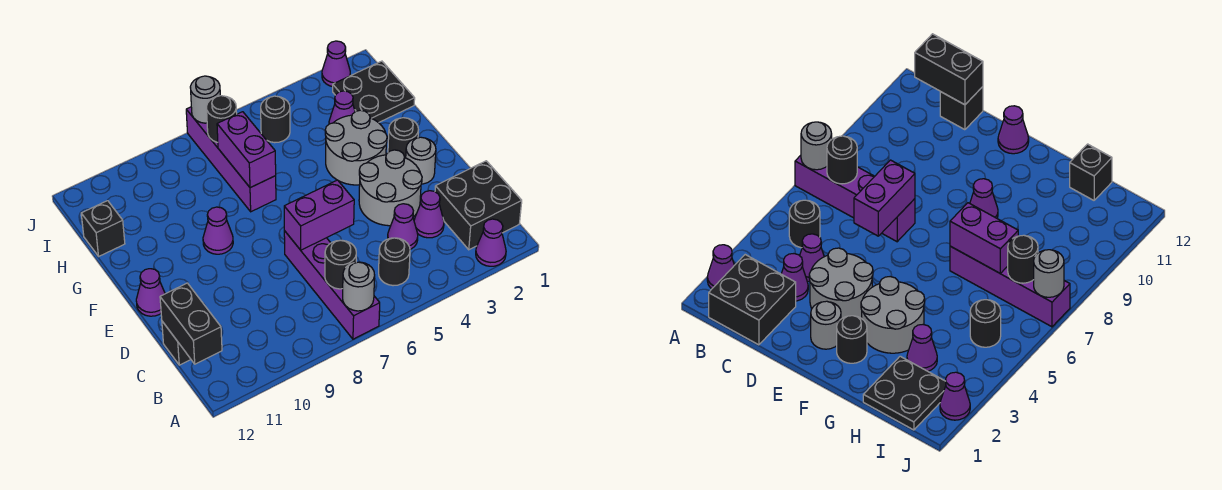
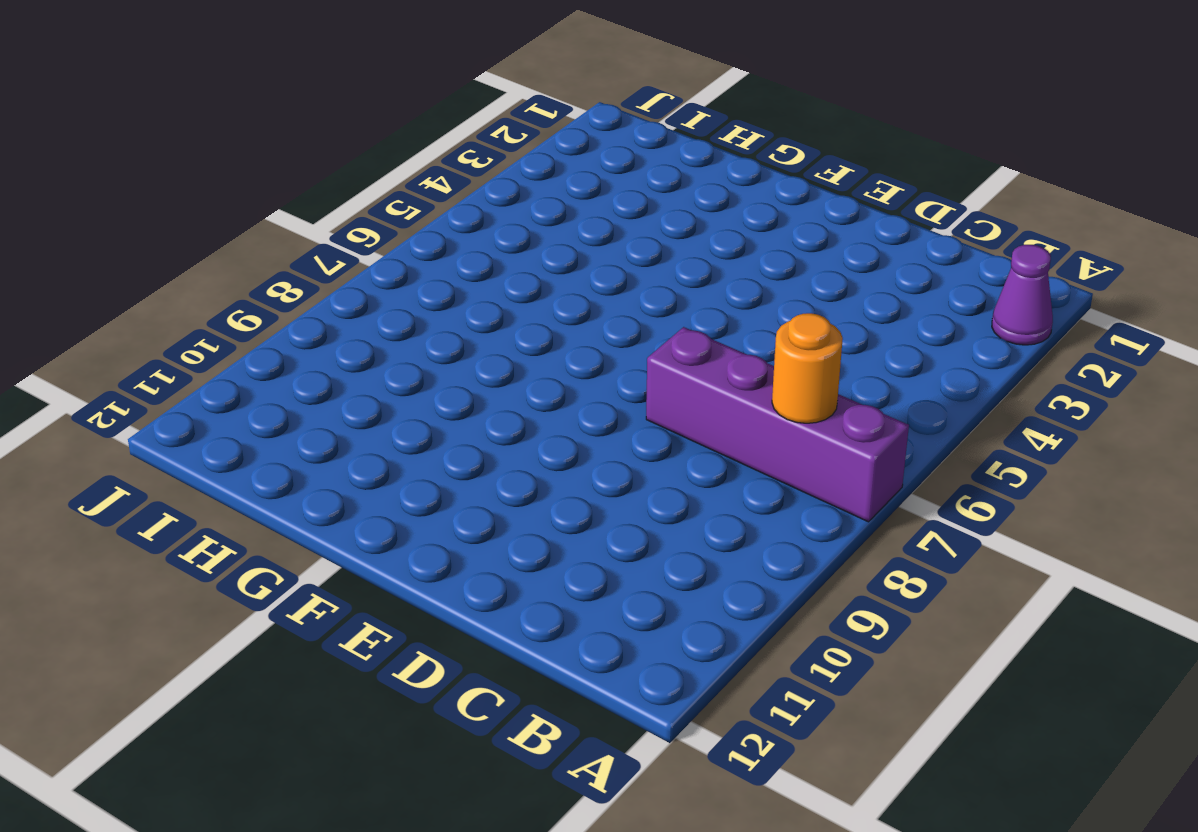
orange 1x1 round brick [772,313,843,423] -> black 1x1 round brick [325,240,356,289]
none -> black 2x2 brick [435,161,522,250]
none -> black 1x1 round brick [379,238,410,286]
none -> purple 1x1 cone [414,191,444,238]

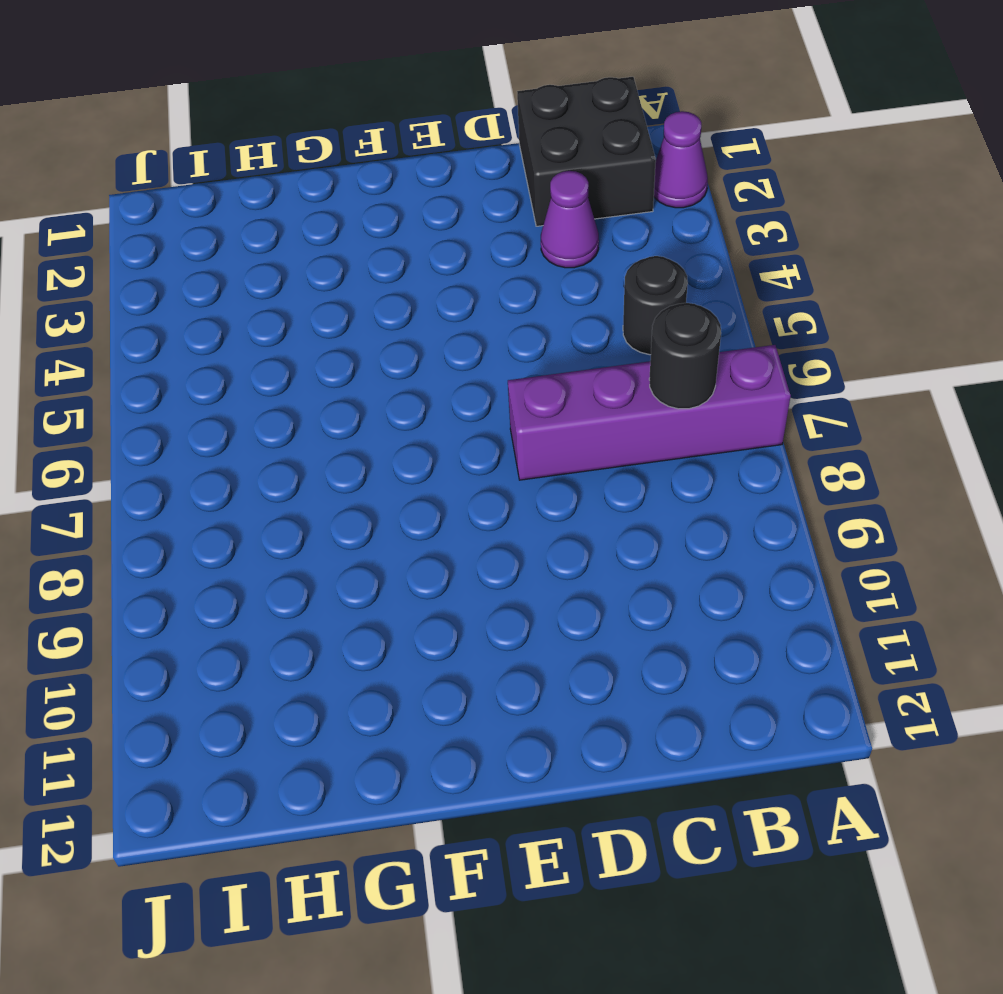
none -> purple 1x1 cone [388,204,418,249]
none -> black 1x1 brick [162,321,191,365]
none -> grey 2x2 round brick [359,150,422,226]

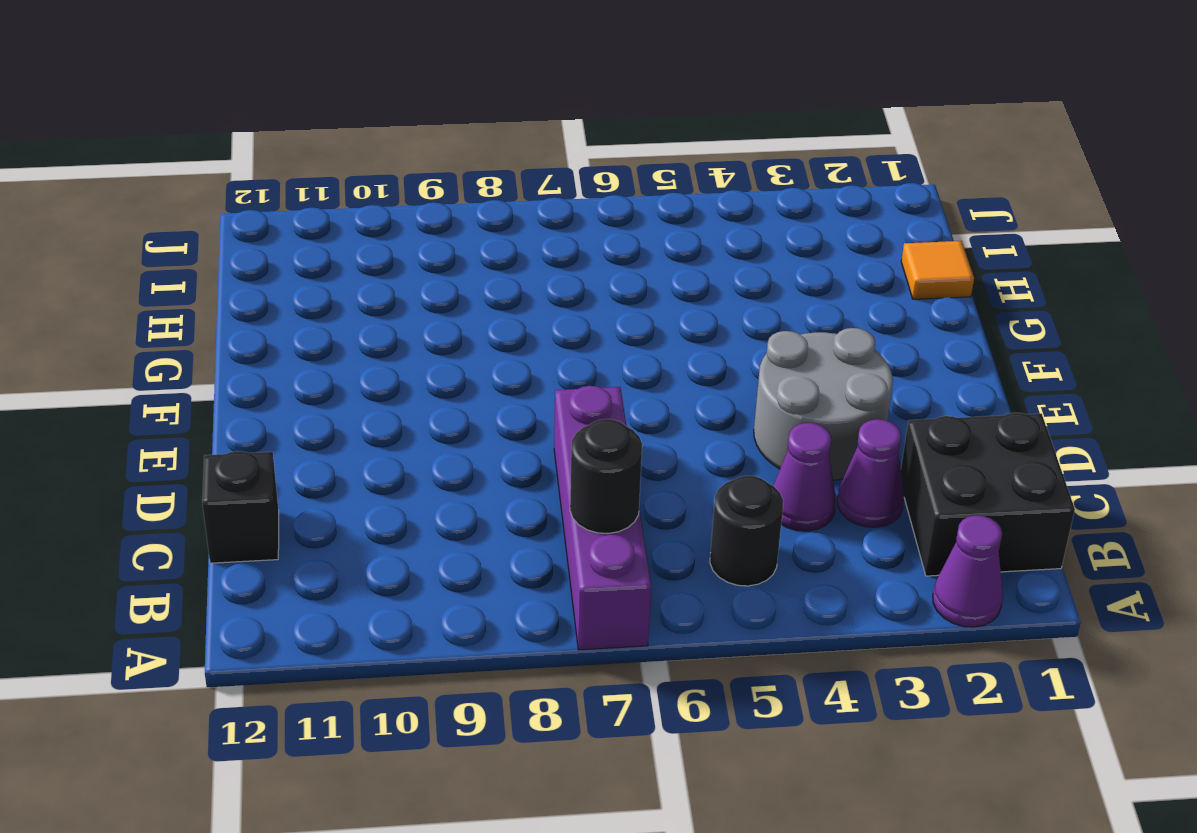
orange 1x1 tile [901,241,974,299] -> black 2x2 plate [333,61,415,123]
none -> grey 1x1 round brick [406,137,436,184]
none -> purple 1x1 cone [136,269,165,316]
none -> black 1x1 round brick [388,118,418,158]

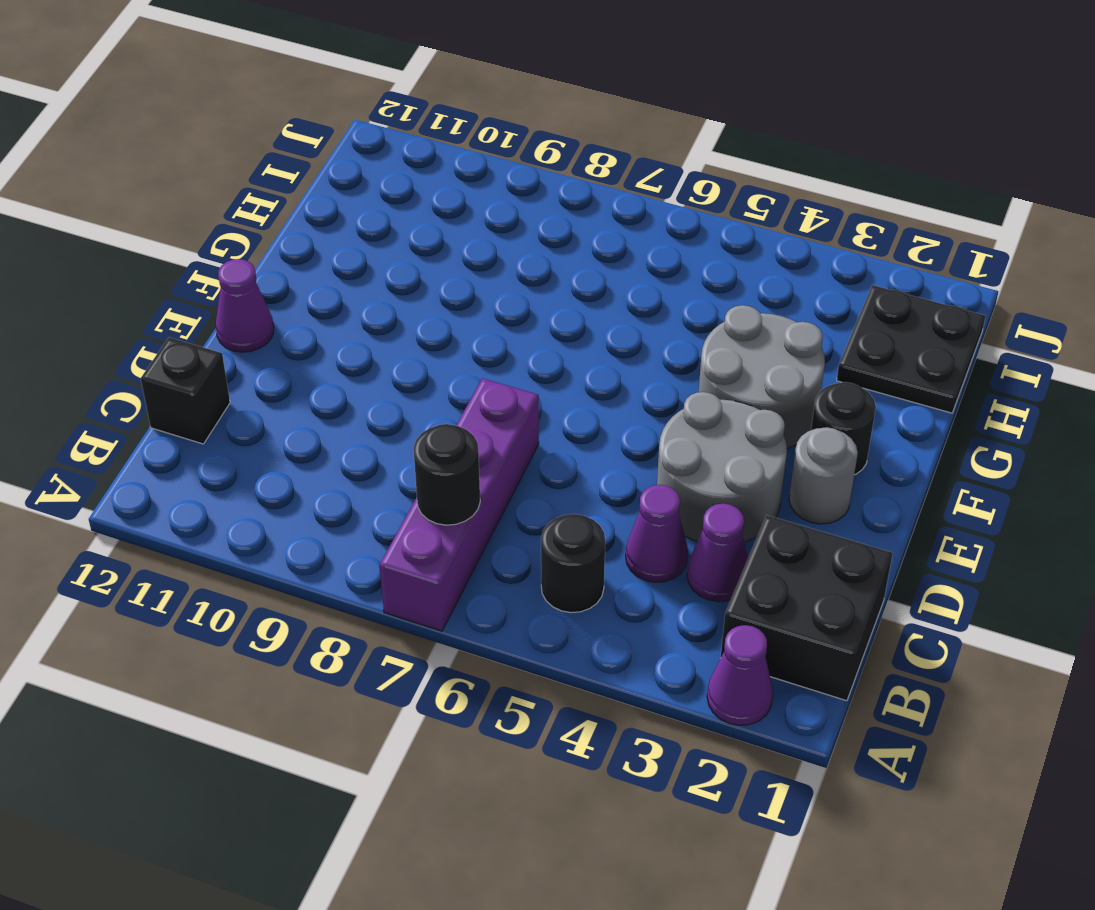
none -> purple 1x1 cone [203,207,233,254]
none -> purple 1x4 brick [186,107,276,212]
none -> purple 1x1 cone [329,91,355,124]

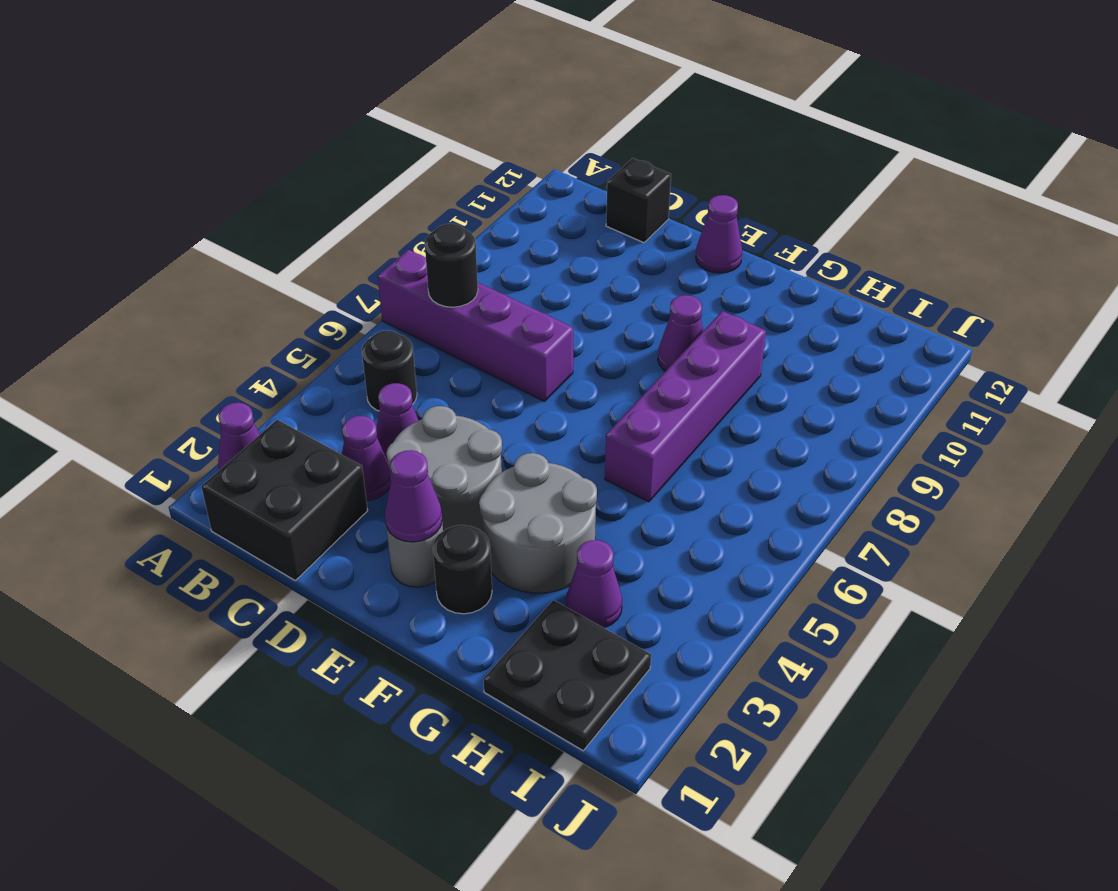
purple 1x1 cone [385,450,442,542] -> purple 1x1 cone moved to [322,41,350,87]
purple 1x4 brick [605,311,766,502] -> purple 1x4 brick turned to [186,107,276,212]
none -> black 1x1 brick [81,201,125,256]
none -> black 1x1 round brick [261,96,290,143]
none -> grey 1x1 round brick [343,262,375,311]

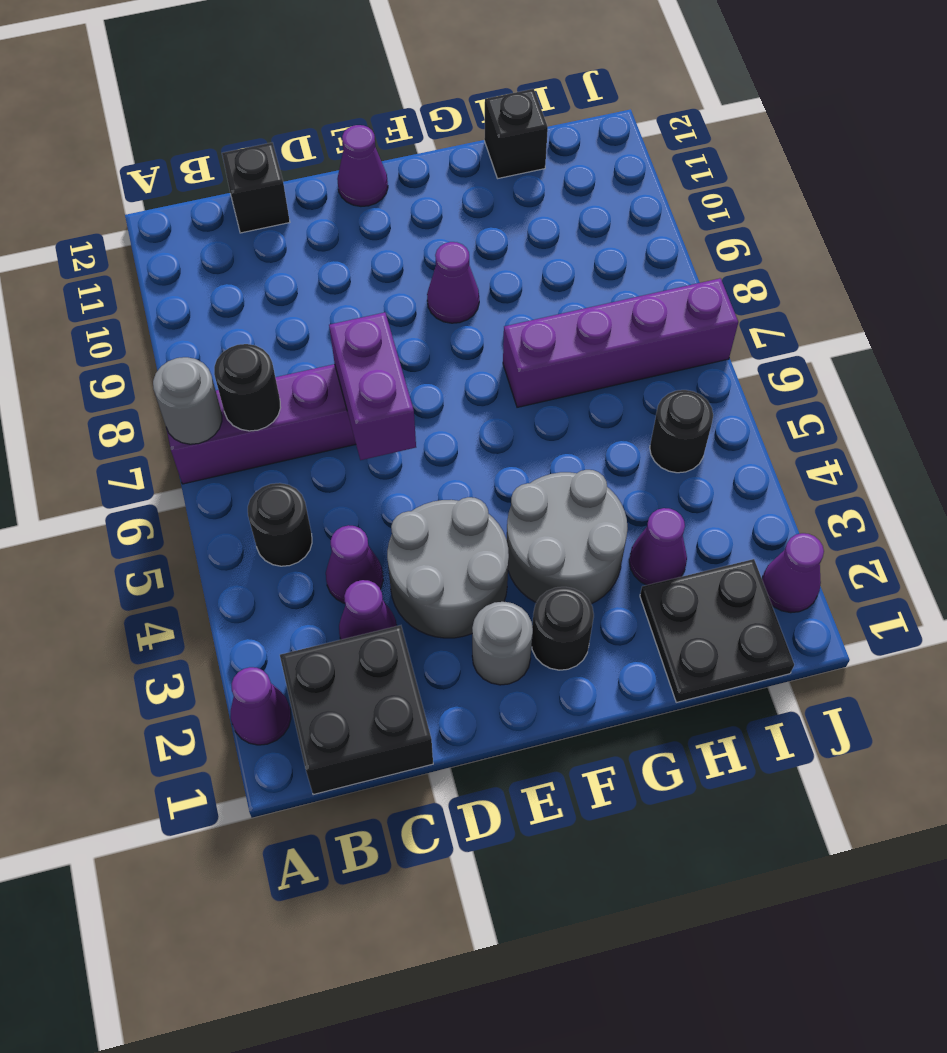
none -> black 1x2 brick [160,283,222,364]
none -> purple 1x2 brick [217,112,276,188]
none -> black 1x1 round brick [206,96,237,142]

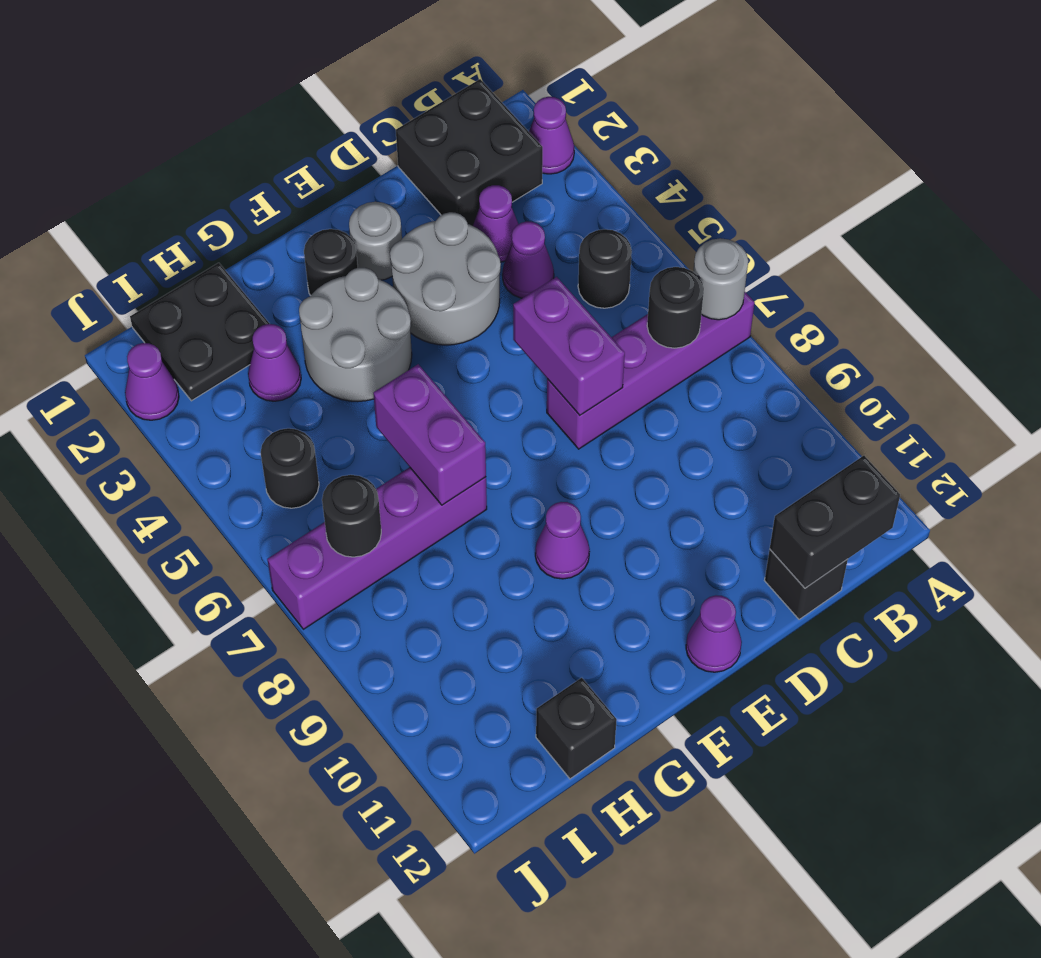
purple 1x2 brick [373,364,486,505] -> purple 1x2 brick turned to [217,112,276,188]
none -> grey 1x1 round brick [190,76,220,123]

